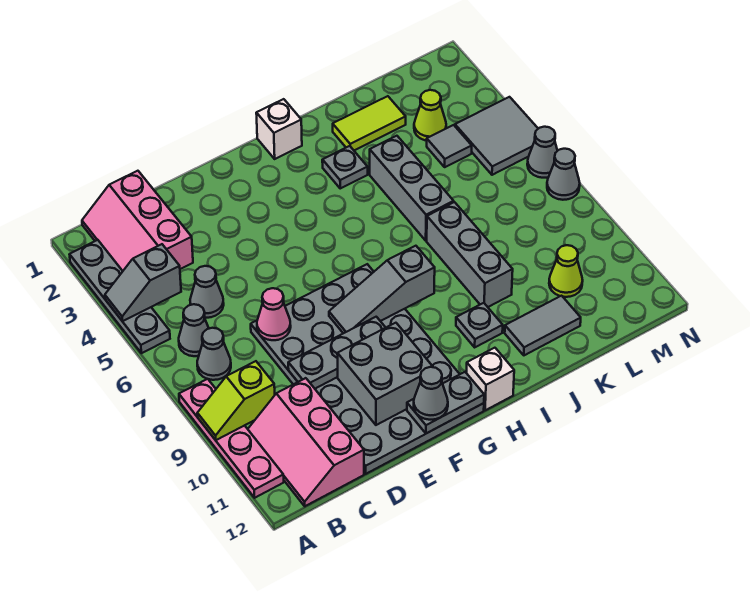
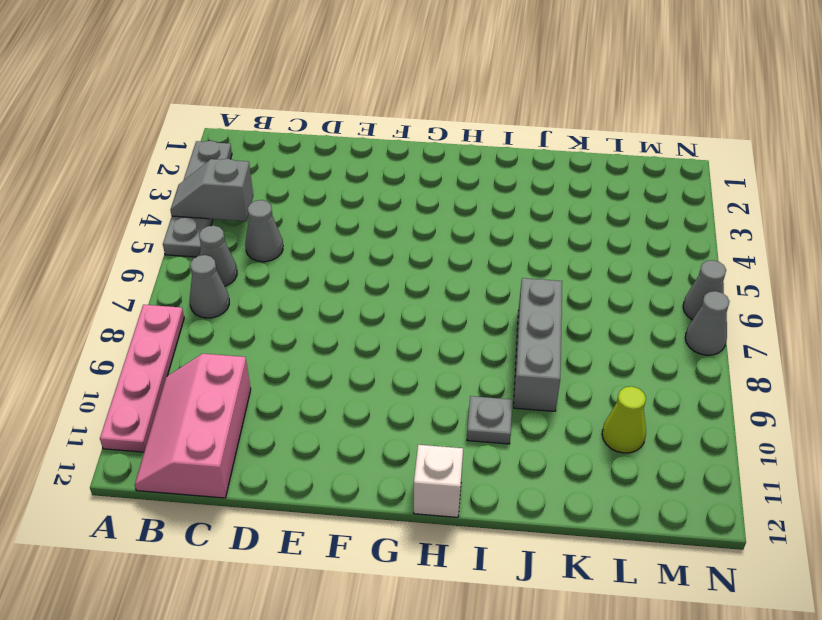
none -> pink 2x3 slope [82,171,193,271]
none -> grey 4x6 plate [251,264,484,474]
none -> white 1x1 brick [256,99,302,159]
none -> grey 1x1 plate [322,146,368,188]

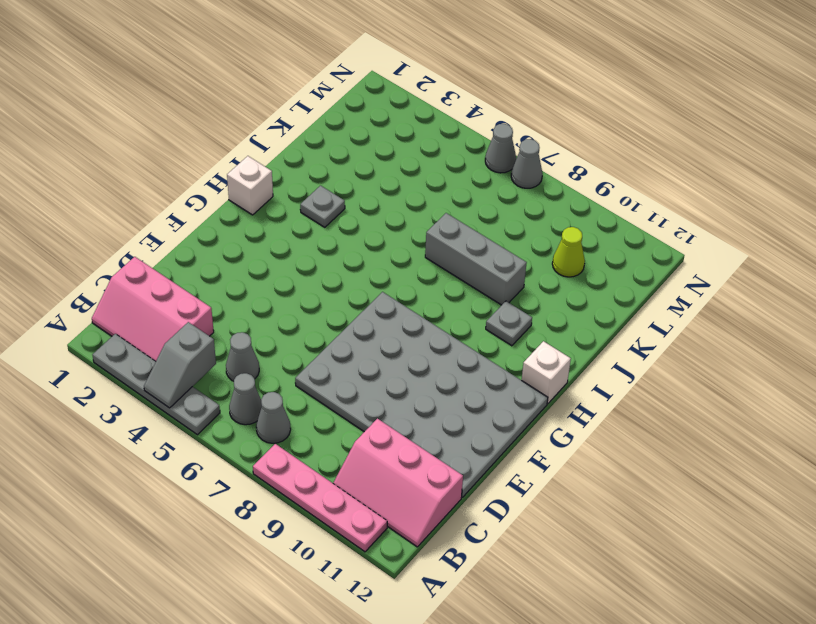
none -> lime 1x2 tile [333,96,406,150]
none -> grey 1x3 brick [370,136,454,241]
none -> grey 1x2 tile [505,296,581,355]
none -> lime 1x1 cone [414,90,446,141]

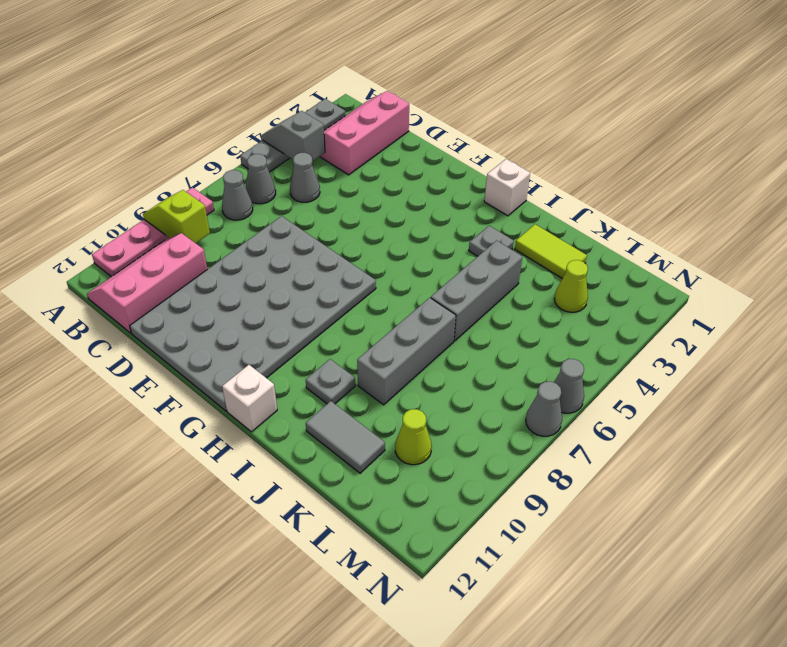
none -> grey 1x1 tile [427,125,472,167]
none -> grey 2x2 tile [455,97,538,175]
none -> pink 1x1 cone [257,288,291,340]
none -> grey 1x3 plate [288,317,386,389]

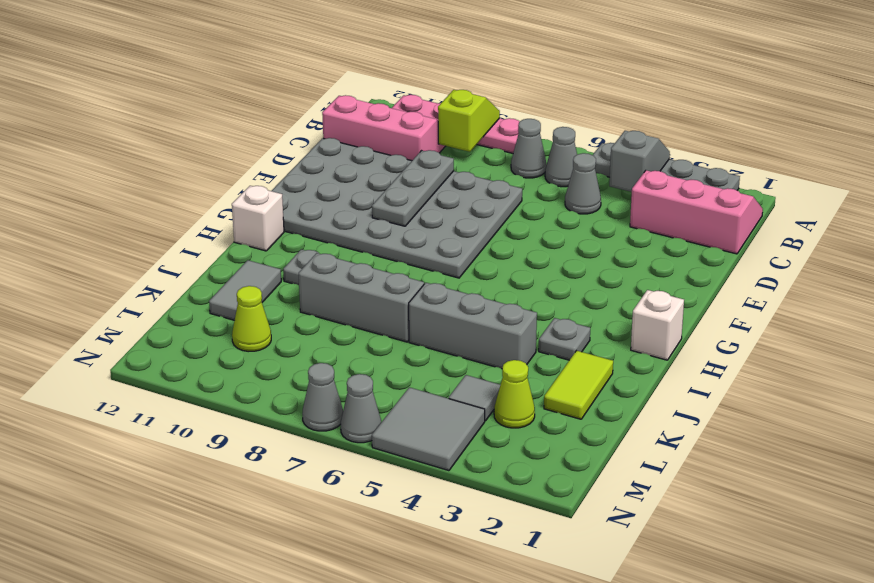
none -> pink 1x1 cone [257,288,291,340]
none -> grey 2x2 brick [337,323,433,425]
none -> grey 1x3 slope [329,246,435,333]
none -> grey 1x2 plate [407,372,484,433]

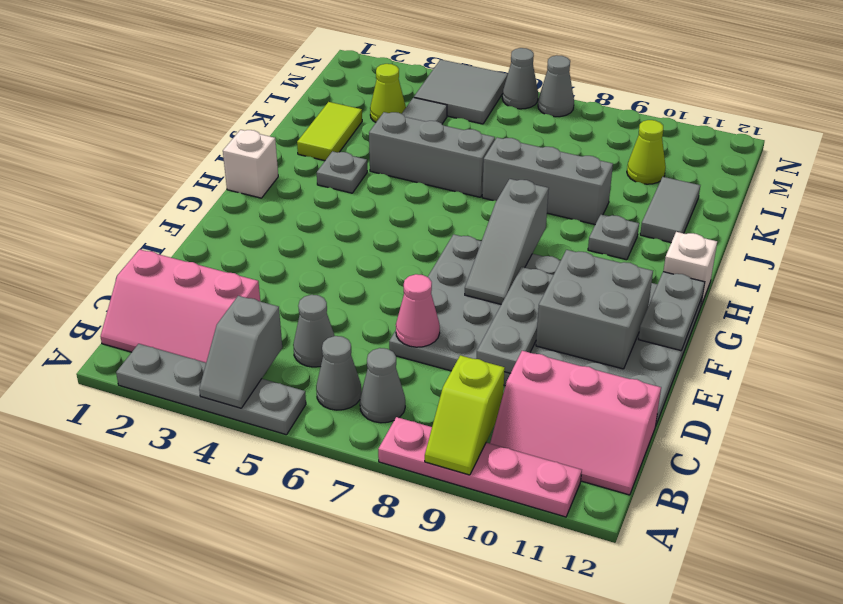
none -> grey 1x1 cone [414,367,448,420]

